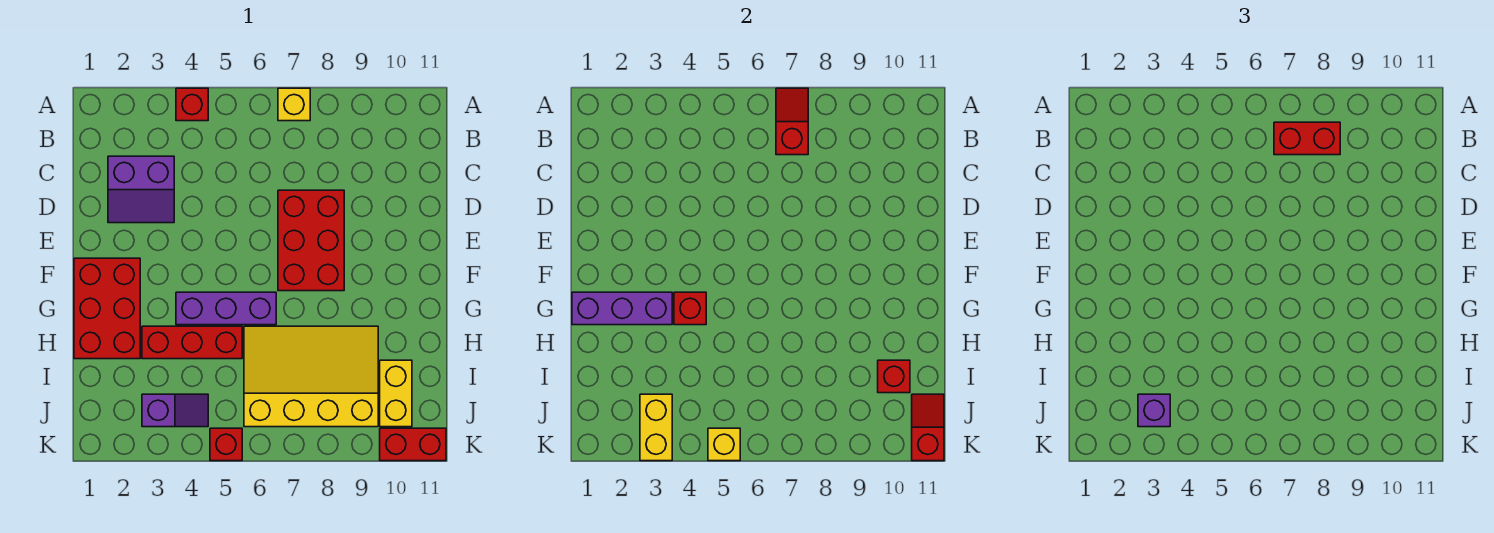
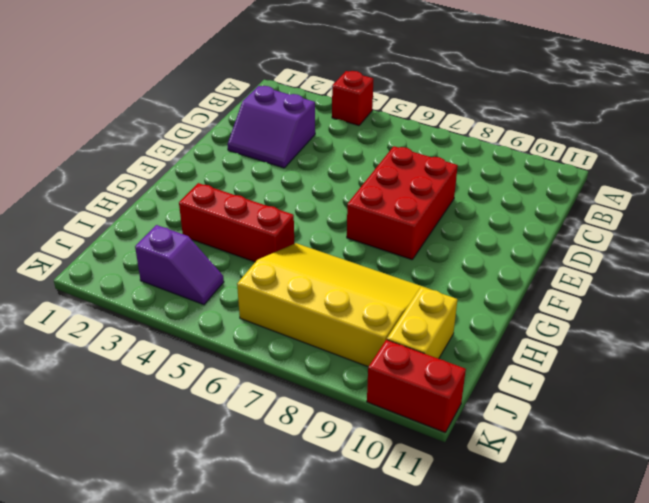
none -> yellow 1x1 brick [278,88,310,121]
none -> red 2x3 brick [74,258,140,359]
none -> purple 1x3 brick [176,292,276,325]

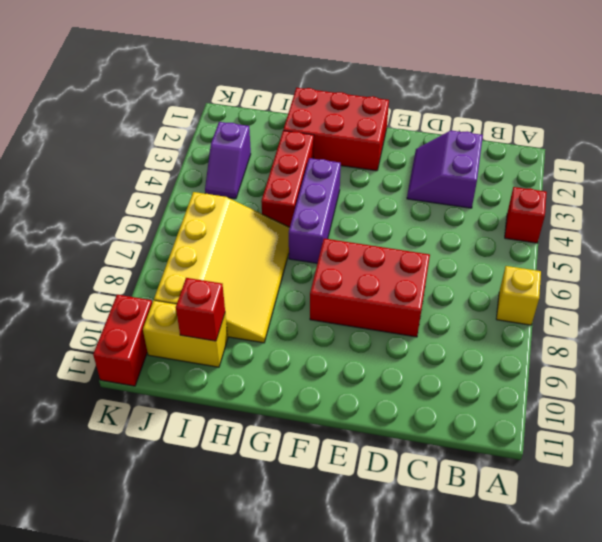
none -> red 1x1 brick [210,428,242,461]
none -> red 1x2 slope [776,88,808,155]
none -> purple 1x3 brick [572,292,672,325]

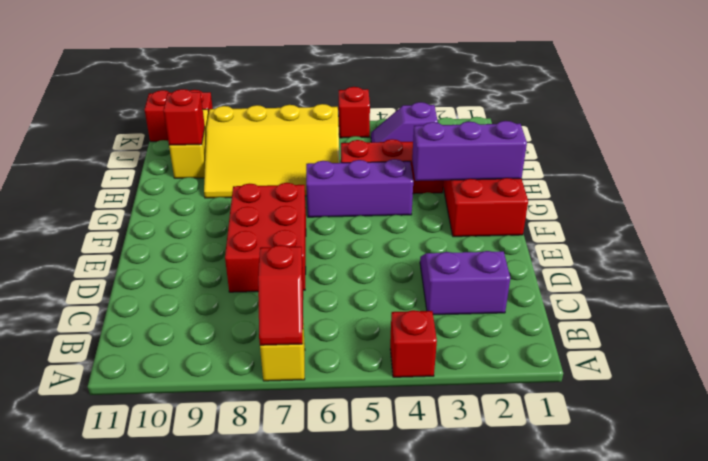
none -> red 1x1 brick [674,292,706,325]
none -> yellow 1x2 brick [640,394,672,461]
none -> red 1x2 slope [912,394,944,461]

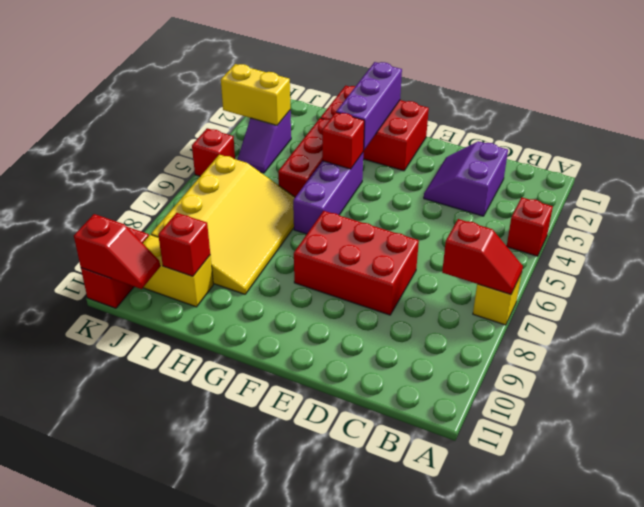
none -> yellow 1x1 brick [708,428,740,461]
none -> red 1x2 brick [1274,122,1340,155]
none -> purple 1x1 brick [1138,394,1170,427]

